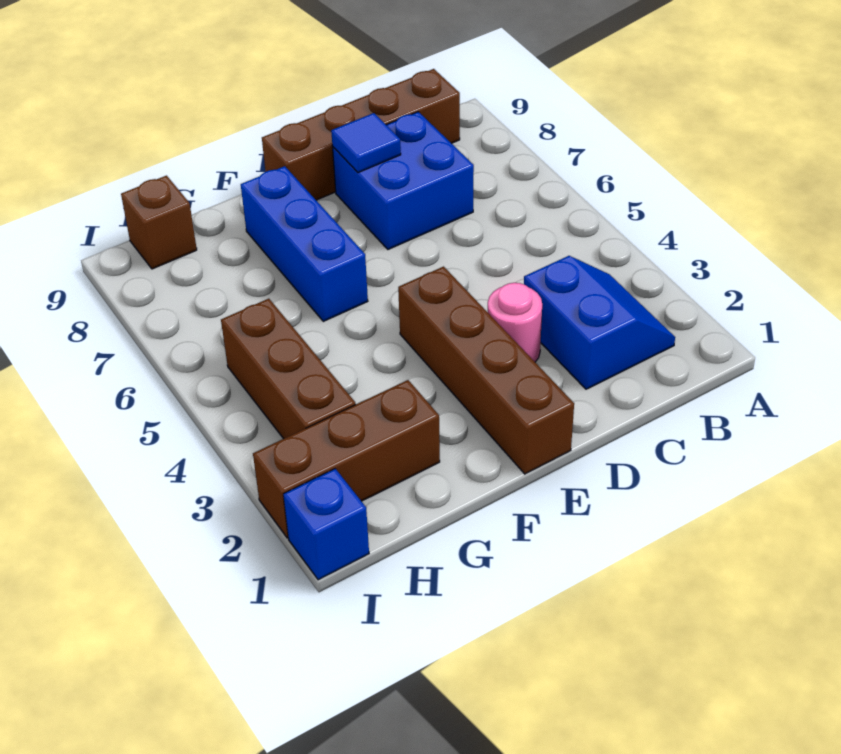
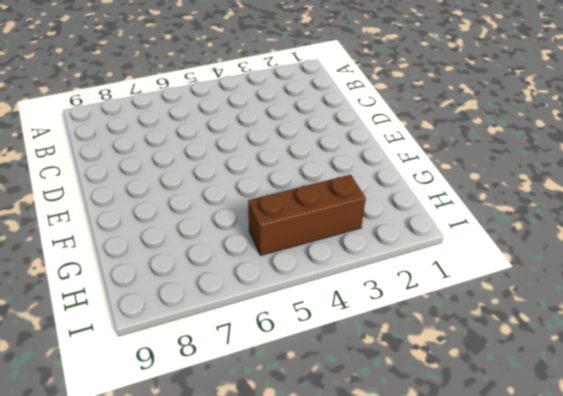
none -> blue 2x2 slope [524,256,675,389]
none -> brown 1x4 brick [262,69,460,200]

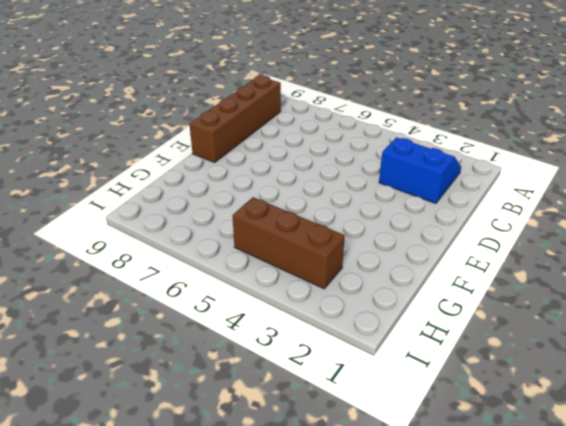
none -> blue 2x2 brick [333,112,474,249]
none -> pink 1x1 round brick [488,283,542,362]

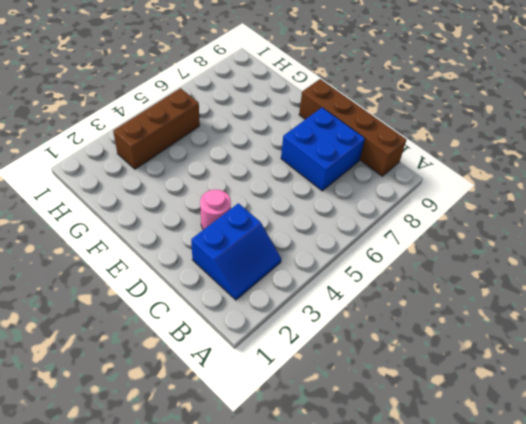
none -> brown 1x4 brick [398,267,574,474]
none -> blue 1x3 brick [241,166,368,321]

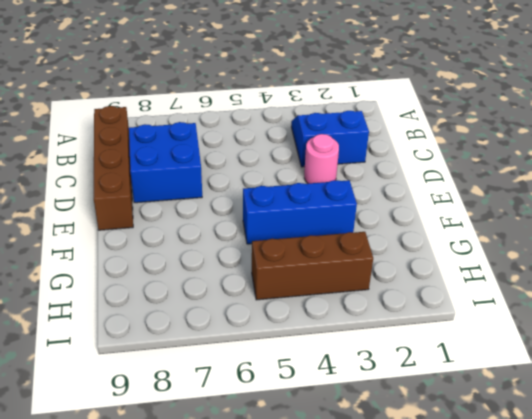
blue 1x3 brick [243,180,357,244] -> blue 1x3 brick moved to [241,166,368,321]
none -> brown 1x4 brick [398,267,574,474]
none -> brown 1x3 brick [253,380,440,538]

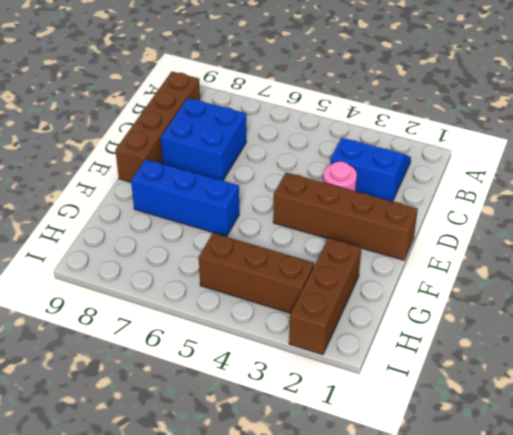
none -> brown 1x1 brick [121,176,197,269]
none -> blue 1x1 brick [283,469,369,580]

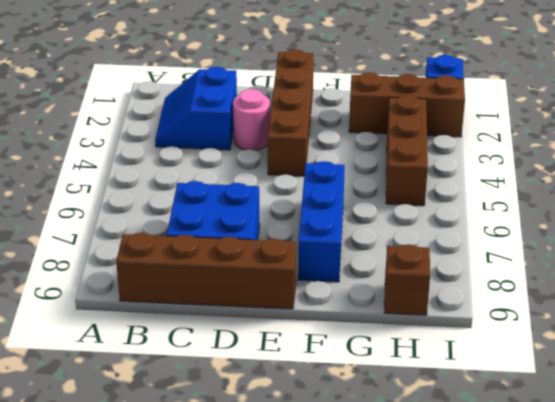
none -> blue 1x1 tile [331,113,401,173]

